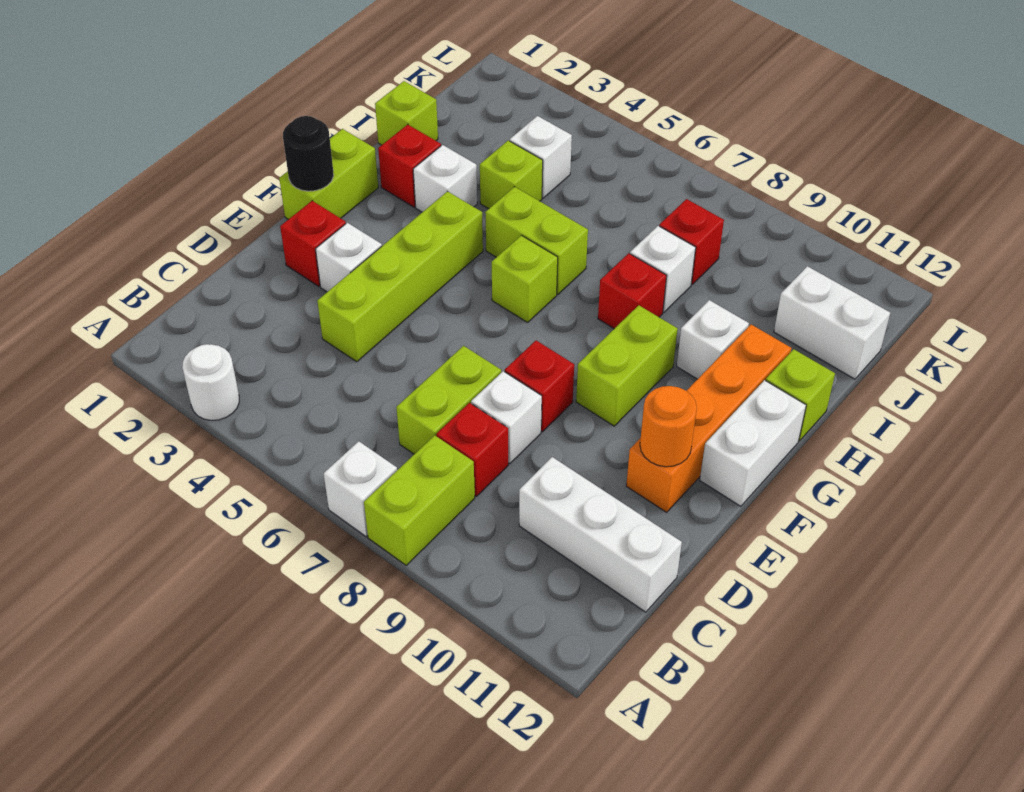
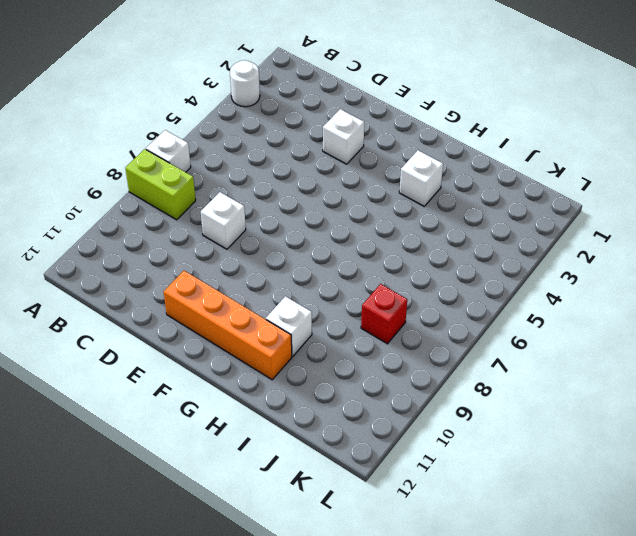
none -> lime 1x2 brick [396,346,501,454]
none -> red 1x1 brick [436,403,508,496]
none -> white 1x3 brick [519,457,682,612]
none -> lime 1x4 brick [317,191,483,362]

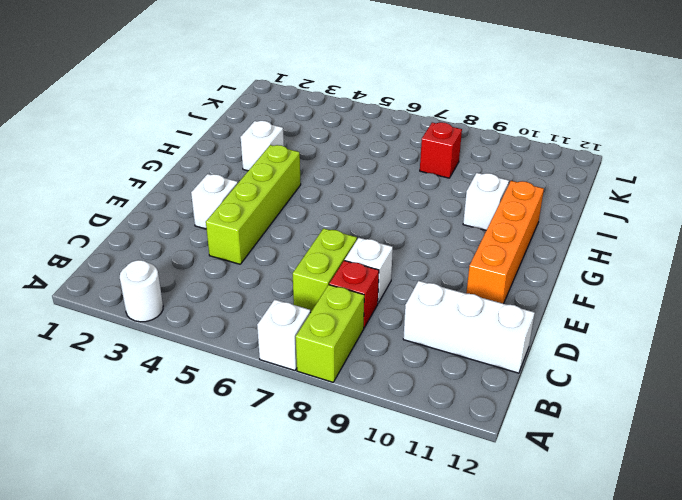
none -> red 1x1 brick [280,201,346,286]
none -> red 1x1 brick [505,341,574,432]
none -> lime 1x2 brick [279,129,378,219]
none -> lime 1x2 brick [576,305,678,426]

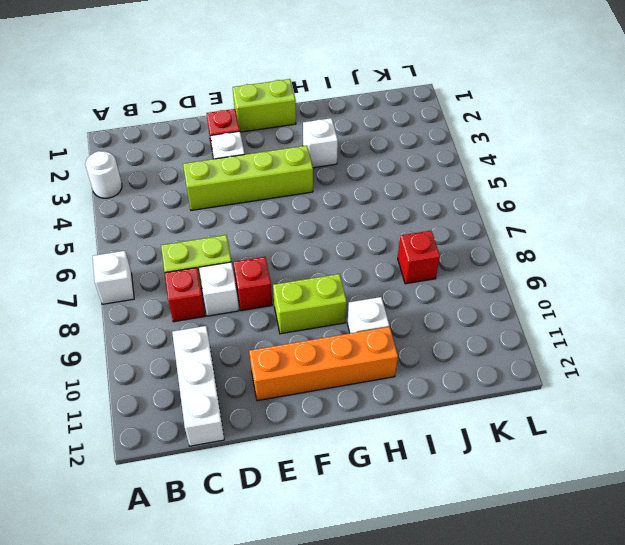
none -> lime 1x2 brick [364,435,475,565]
none -> white 1x2 brick [700,380,806,506]
none -> lime 1x1 brick [492,235,558,322]
none -> red 1x1 brick [378,125,441,207]

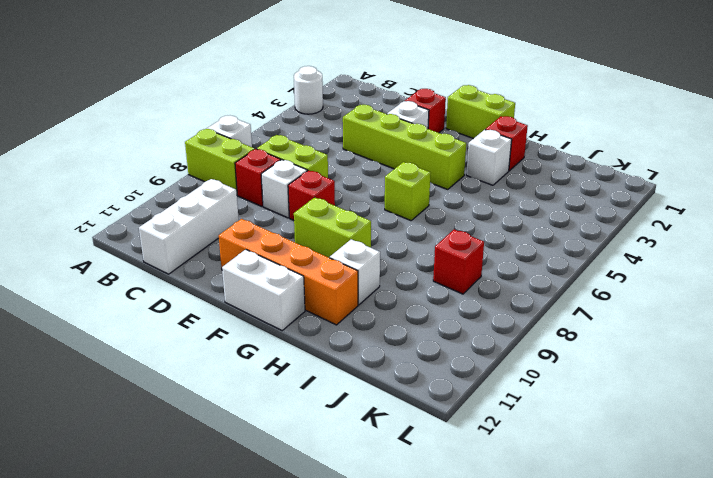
none -> lime 1x2 brick [485,187,588,294]
none -> red 1x1 brick [598,253,667,329]
none -> lime 1x1 brick [766,349,835,441]
none -> lime 1x1 brick [375,81,438,145]

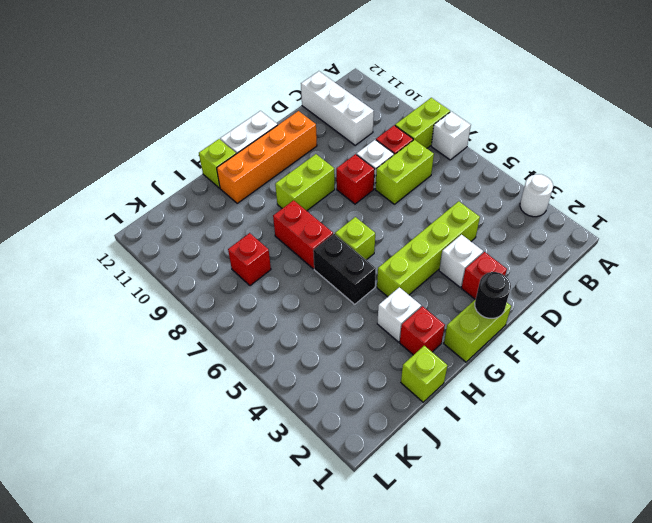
black 1x2 brick [313,234,376,304] -> lime 1x2 brick [485,187,588,294]
red 1x2 brick [273,200,333,269] -> red 1x1 brick [598,253,667,329]
none -> white 1x1 brick [677,300,749,379]
none -> lime 1x1 brick [480,140,543,209]
none -> white 1x1 brick [630,226,696,312]
none -> white 1x1 brick [510,116,572,198]

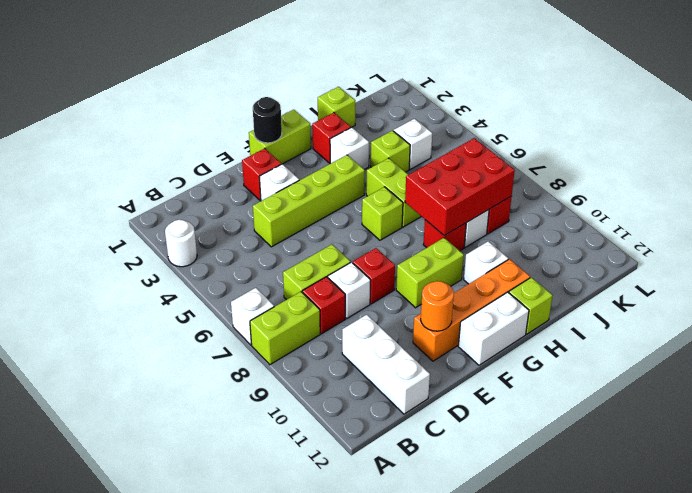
red 2x3 brick [405,138,515,236] -> none
none -> white 1x2 brick [774,266,890,379]

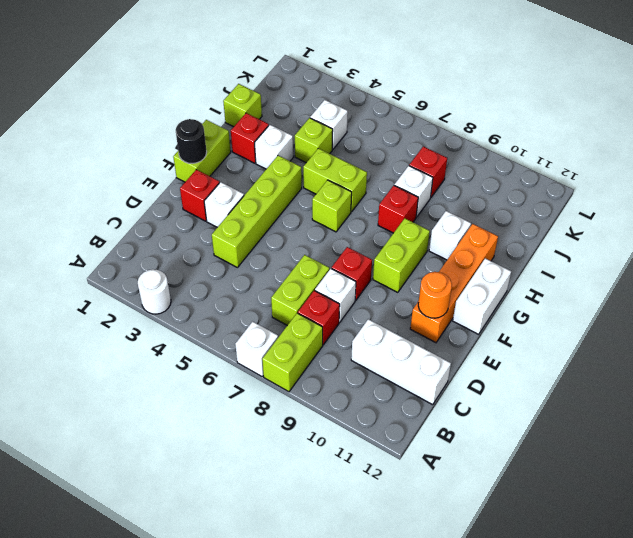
none -> lime 1x1 brick [766,349,835,441]
none -> white 1x2 brick [774,266,890,379]

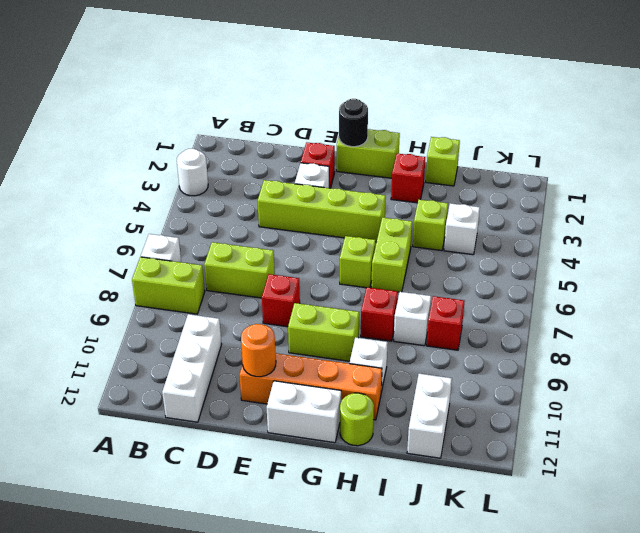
lime 1x1 round brick [340,393,374,446] -> lime 1x1 brick [766,349,835,441]
none -> red 1x1 brick [436,403,508,496]
none -> white 1x1 brick [471,371,542,464]
none -> white 1x1 brick [413,145,477,212]

